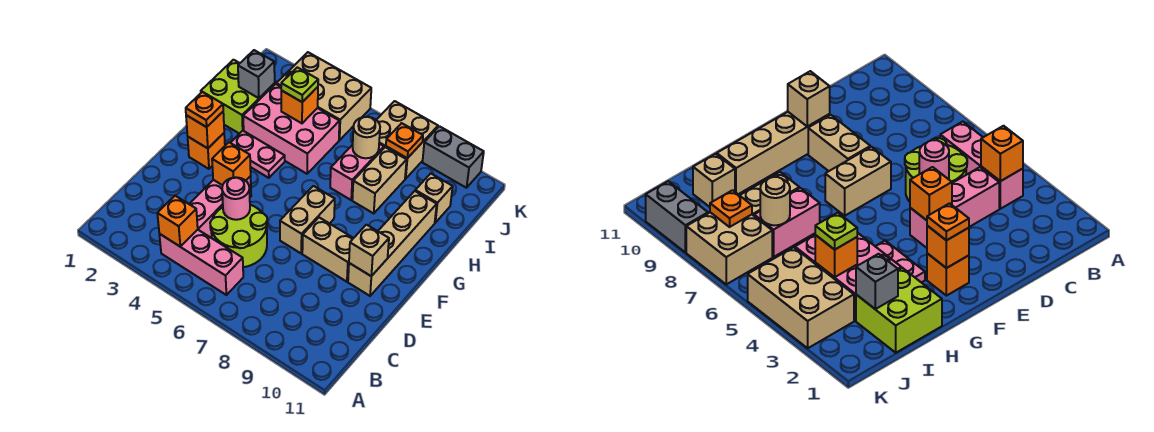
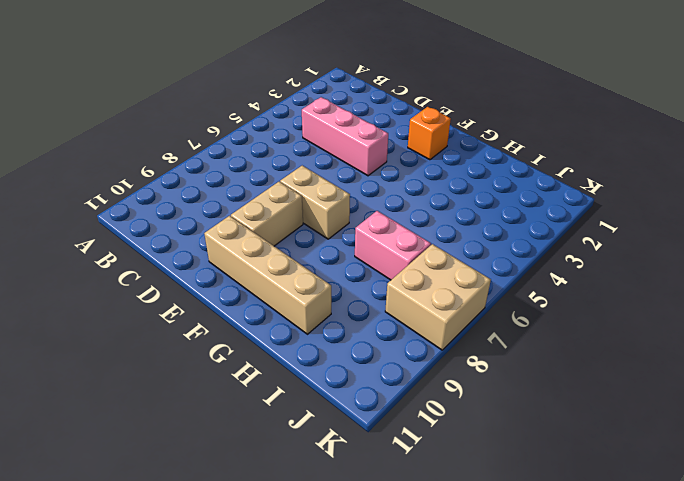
none -> pink 1x3 brick [159,230,243,295]
none -> lime 2x2 round brick [210,205,267,267]
none -> pink 1x2 plate [231,131,285,178]

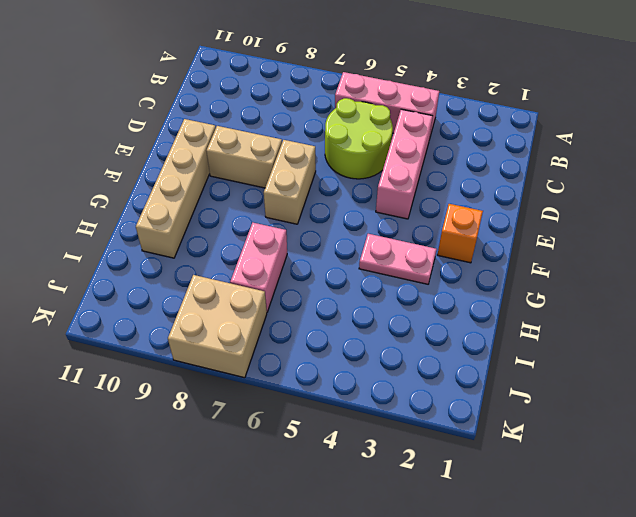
none -> lime 2x2 brick [201,60,275,134]
none -> pink 2x3 brick [243,84,340,174]
none -> tan 1x2 brick [352,147,407,213]

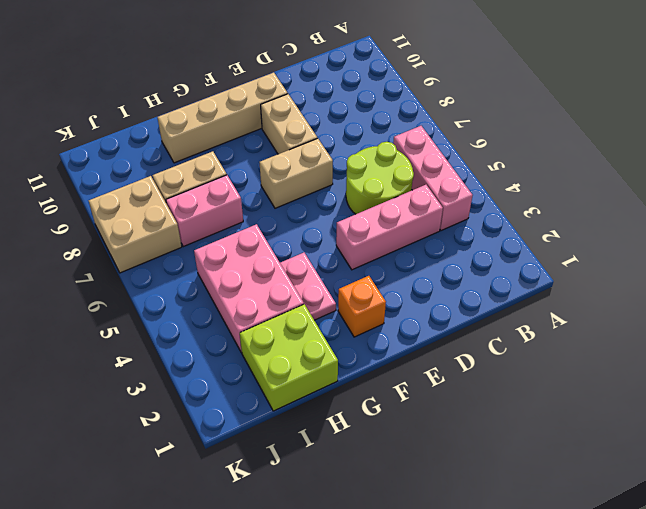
none -> tan 1x1 brick [415,173,453,223]
none -> tan 2x3 brick [276,52,371,140]
none -> grey 1x2 brick [422,126,484,188]

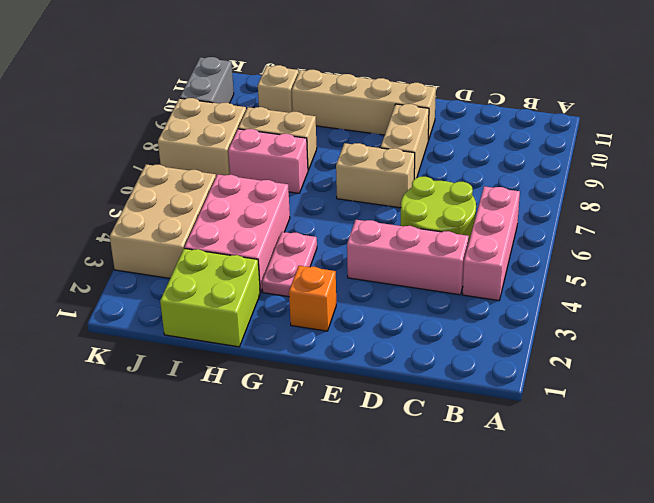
none -> orange 1x1 brick [157,196,198,246]
none -> pink 1x1 round brick [222,177,250,220]
none -> orange 1x1 brick [212,142,251,185]

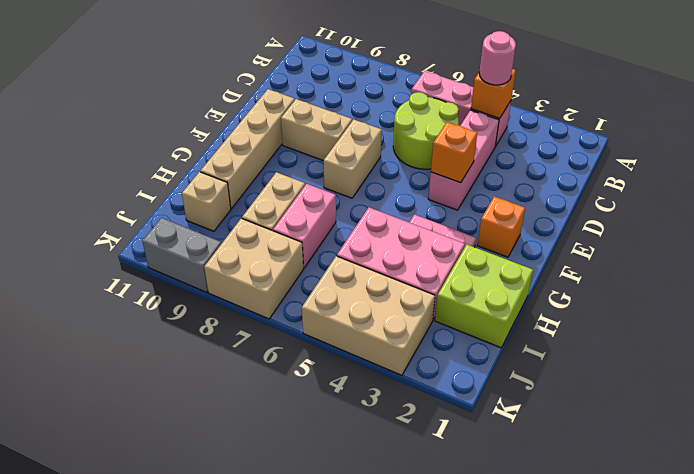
pink 1x1 round brick [479,31,516,85] -> pink 1x1 round brick moved to [222,177,250,220]
none -> tan 1x1 brick [349,225,389,276]
none -> orange 1x1 brick [186,112,224,148]
none -> grey 1x1 brick [238,50,275,98]

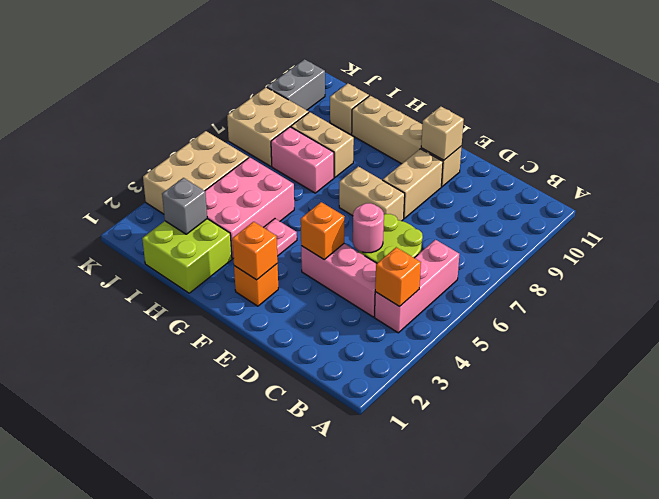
none -> orange 1x1 brick [281,87,318,123]
none -> tan 1x1 round brick [353,117,380,158]
none -> orange 1x1 plate [386,123,423,158]

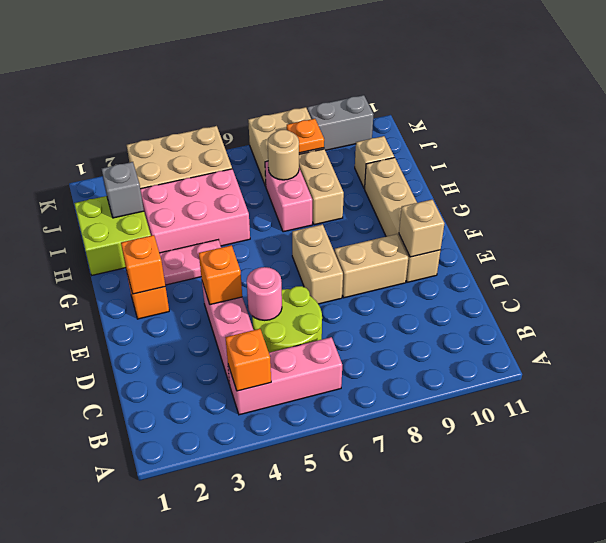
none -> orange 1x1 brick [281,87,318,123]
none -> orange 1x1 plate [186,92,223,127]
none -> lime 1x1 plate [281,67,318,102]

